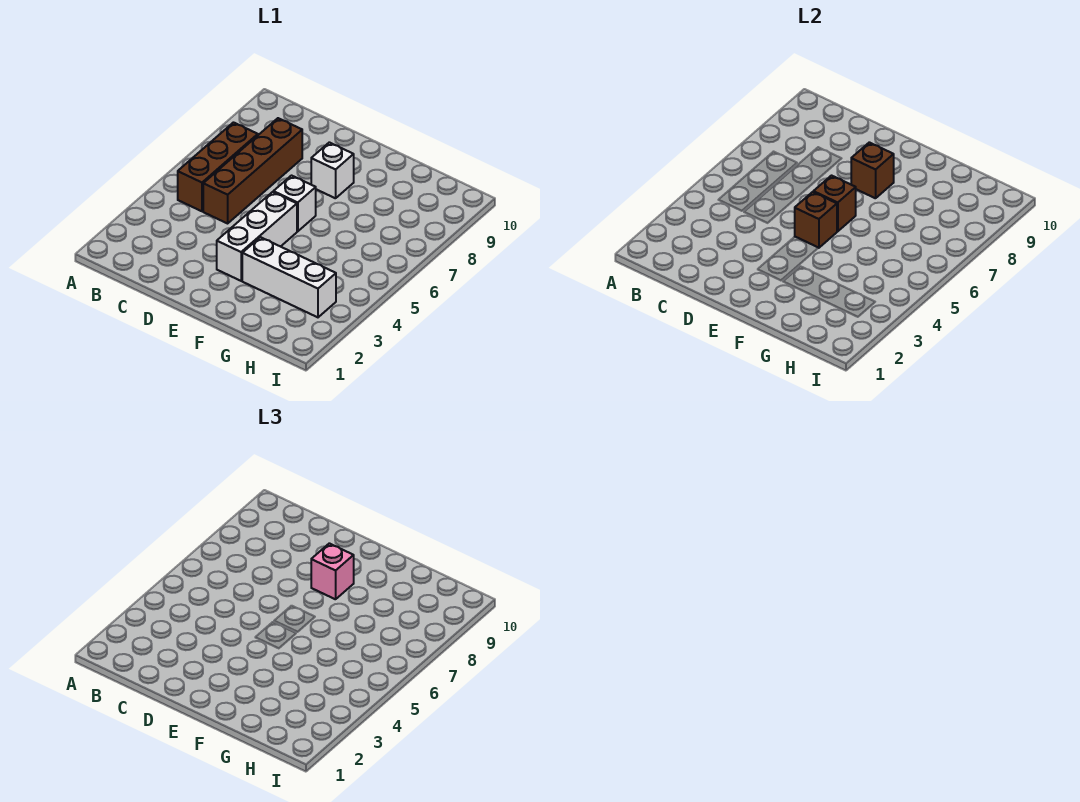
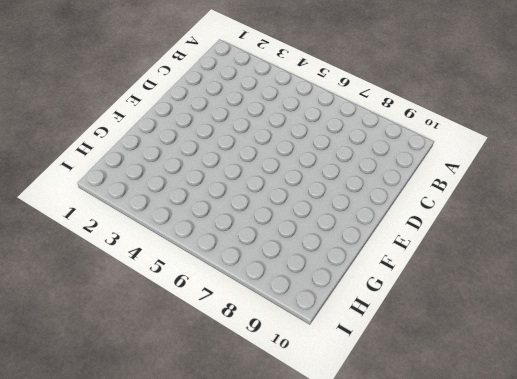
none -> brown 1x3 brick [178,123,258,211]
none -> brown 1x4 brick [203,118,302,223]

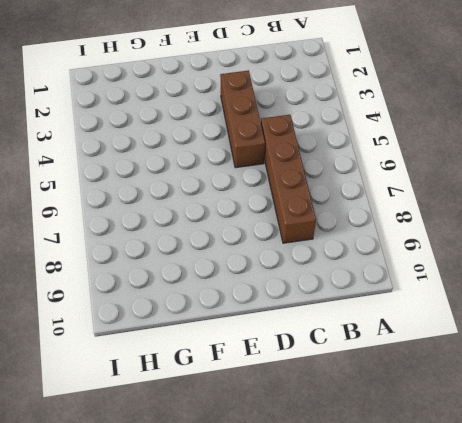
brown 1x3 brick [220,70,265,168] -> brown 1x3 brick moved to [178,123,258,211]
none -> white 1x3 brick [217,192,297,281]
none -> white 1x1 brick [273,176,316,231]

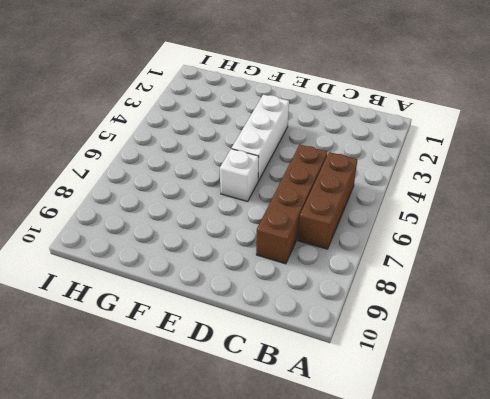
none -> white 1x1 brick [311,142,354,198]
none -> white 1x3 brick [242,237,336,317]

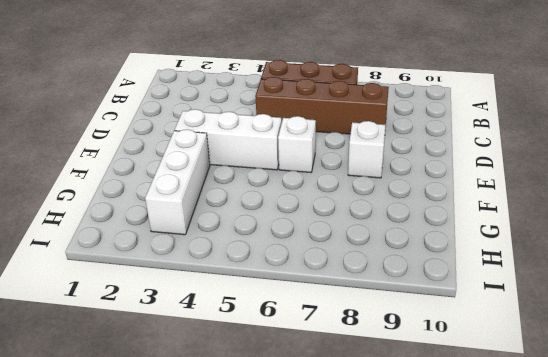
none -> brown 1x1 brick [795,192,837,248]
none -> brown 1x1 brick [813,176,856,231]

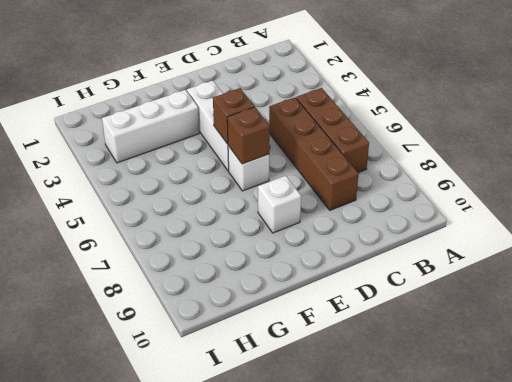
none -> brown 1x1 brick [851,142,894,198]
none -> pink 1x1 brick [311,543,354,599]

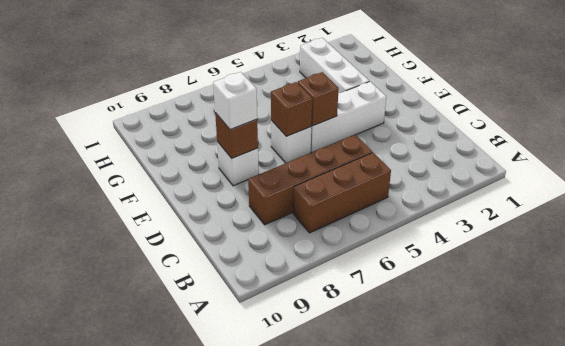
white 1x1 brick [213,72,257,130] -> pink 1x1 brick [311,543,354,599]

